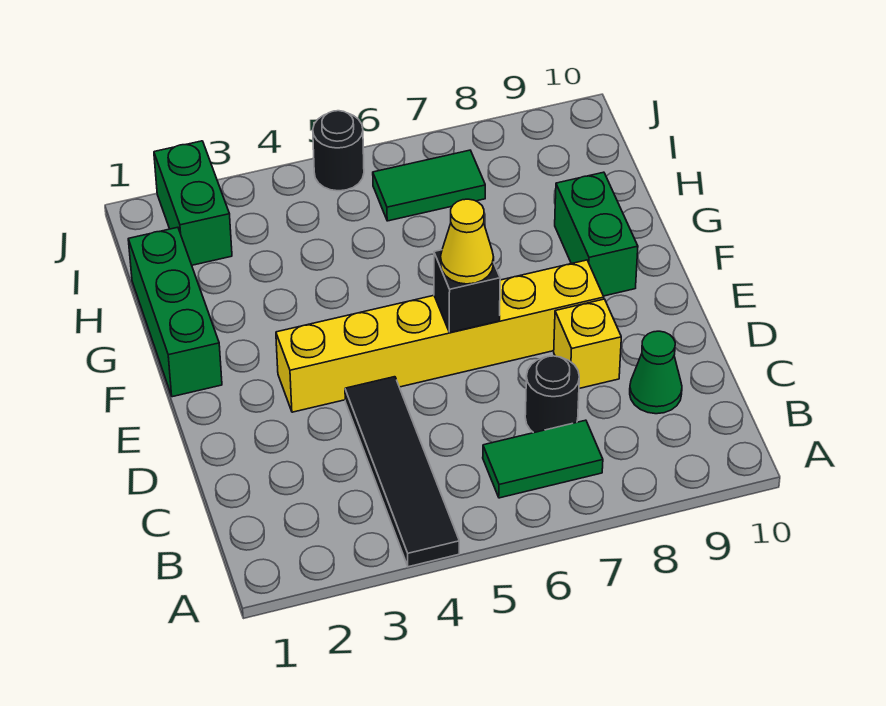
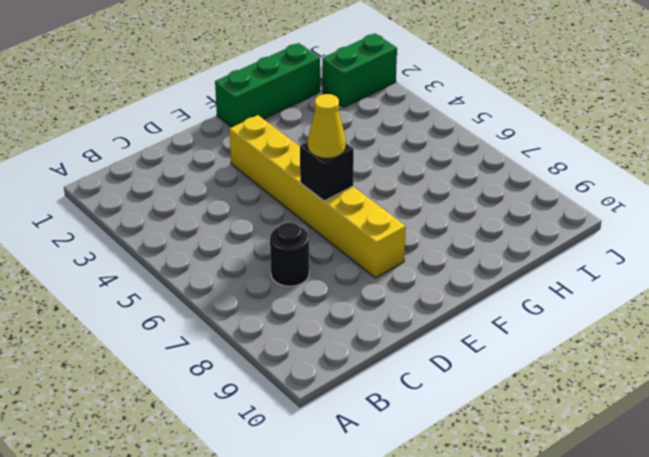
none -> black 1x4 tile [345,377,459,567]
none -> green 1x2 tile [483,420,603,498]
none -> green 1x1 cone [630,331,682,414]

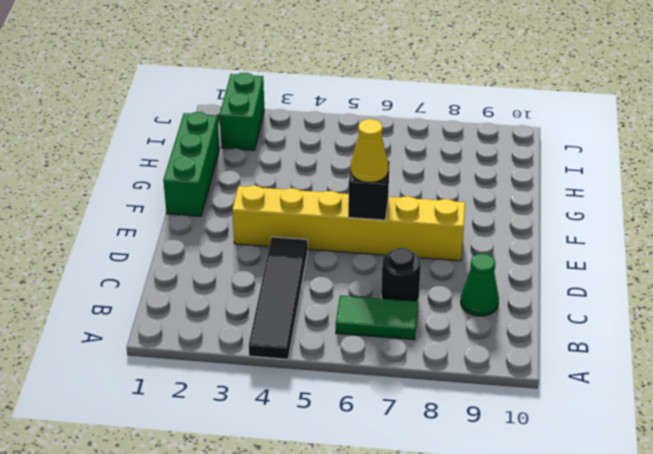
none -> yellow 1x1 brick [554,299,621,388]
none -> green 1x2 brick [555,172,638,296]
none -> green 1x2 tile [373,150,485,221]

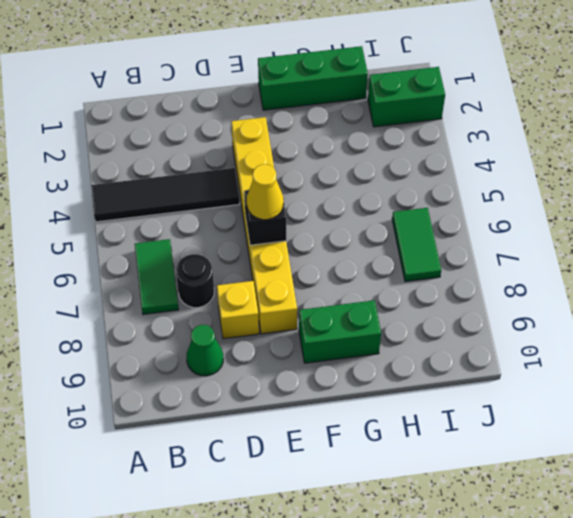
none -> black 1x1 round brick [313,111,364,191]

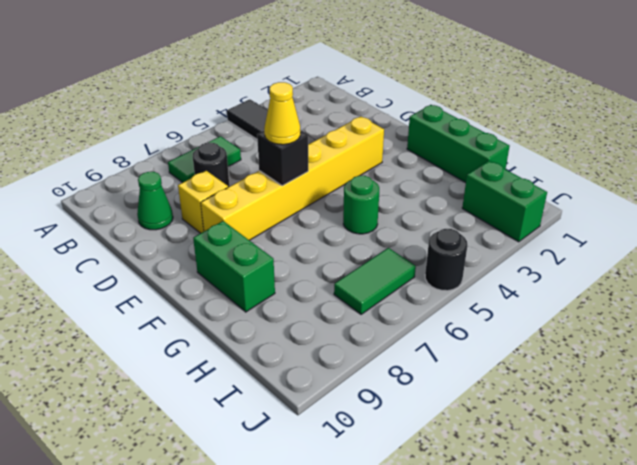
green 1x1 round brick [343,176,379,234] -> none

